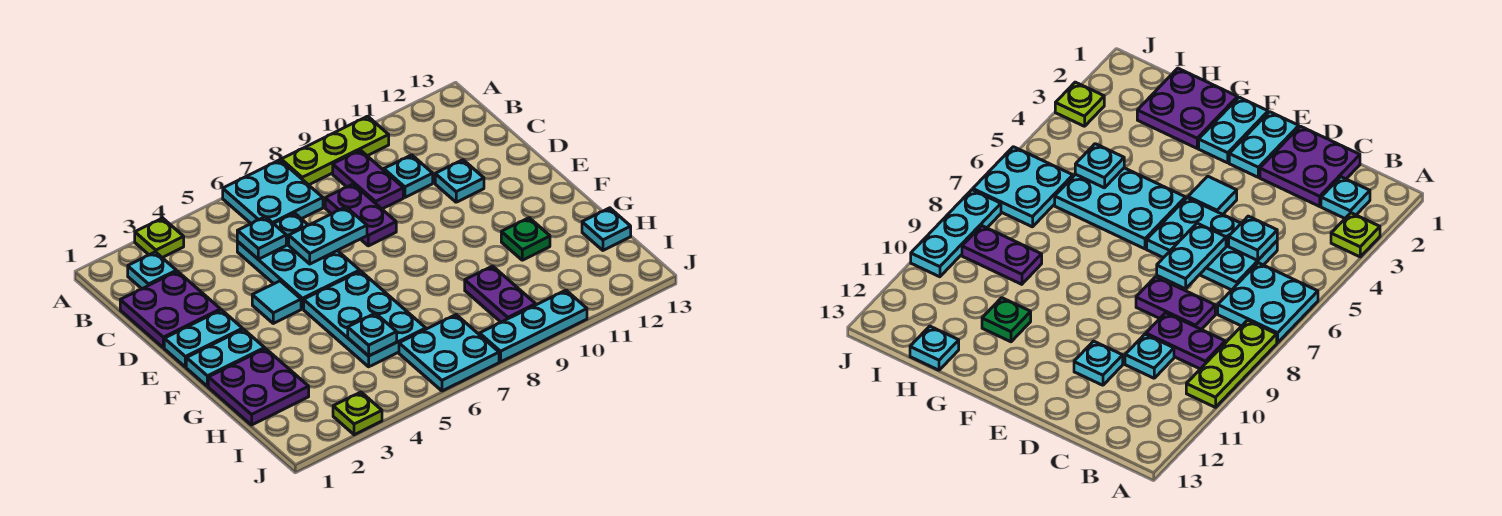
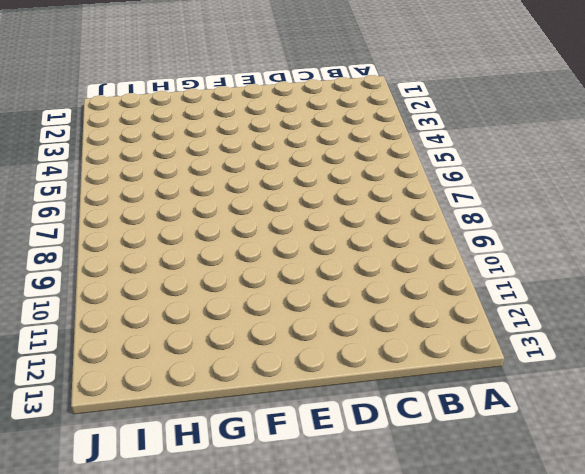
none -> lime 1x1 plate [135,218,184,258]
none -> cyan 2x2 plate [223,160,323,223]
none -> lime 1x3 plate [281,116,389,185]

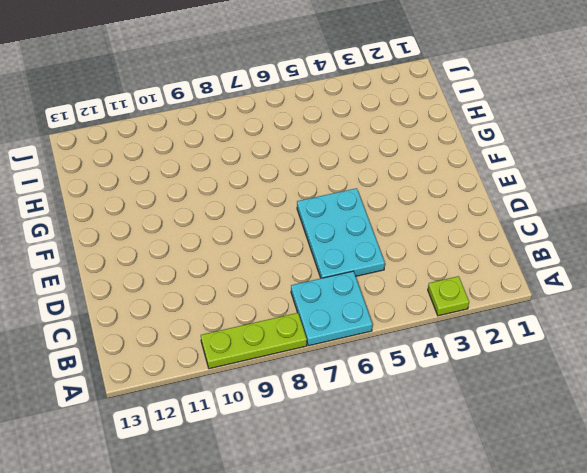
none -> cyan 1x1 plate [128,252,176,289]
none -> purple 1x2 plate [333,150,403,209]
none -> purple 2x2 plate [120,271,221,348]

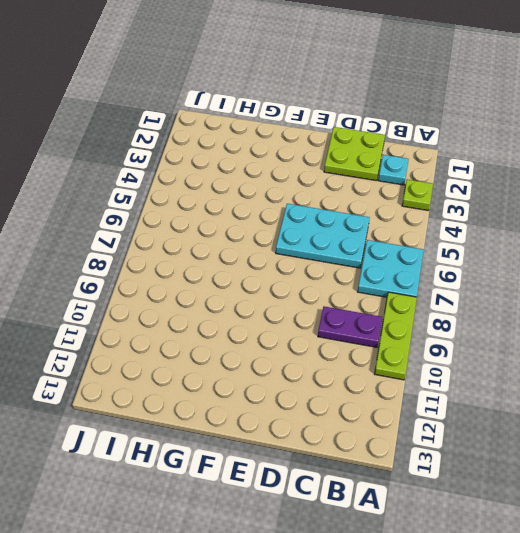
lime 2x2 plate [324,127,385,181] -> purple 2x2 plate [120,271,221,348]
none -> purple 1x2 plate [325,184,396,246]
none -> cyan 1x1 plate [384,155,433,197]
none -> cyan 1x1 plate [435,160,484,202]

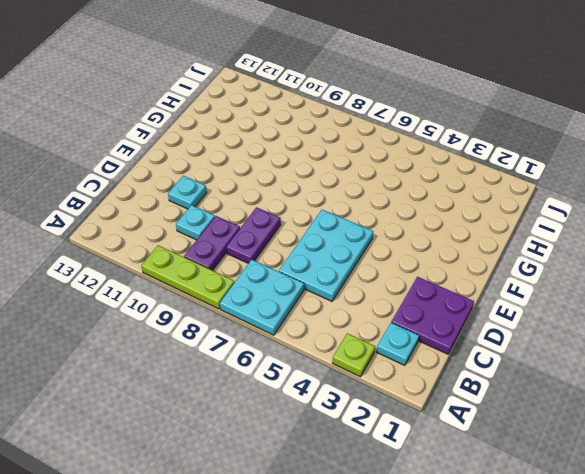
none -> cyan 1x2 plate [164,310,243,367]
none -> cyan 1x1 tile [252,281,301,323]
none -> cyan 1x2 plate [186,329,265,386]

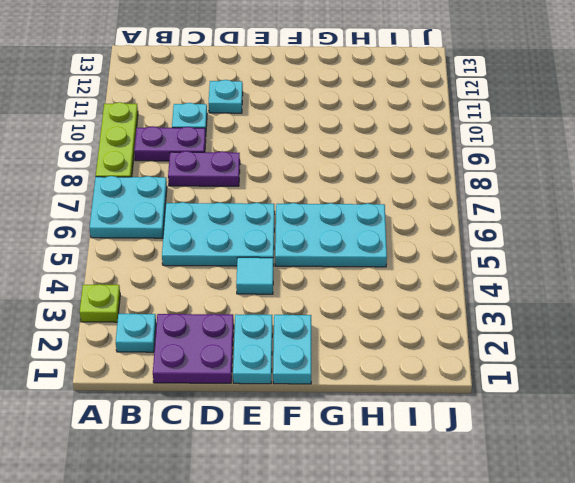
none -> purple 2x2 plate [208,349,309,425]
none -> green 1x1 plate [501,218,550,260]
none -> purple 1x2 plate [465,266,536,322]

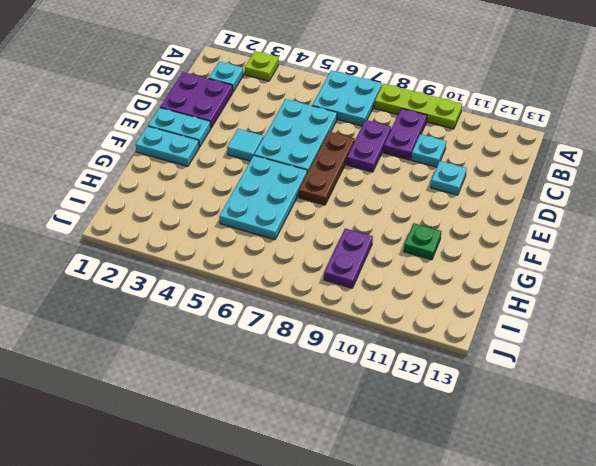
brown 1x3 plate [299,132,355,205] -> none
none -> purple 2x2 plate [208,349,309,425]
none -> cyan 1x1 plate [582,208,631,250]
none -> cyan 2x2 plate [399,315,499,391]

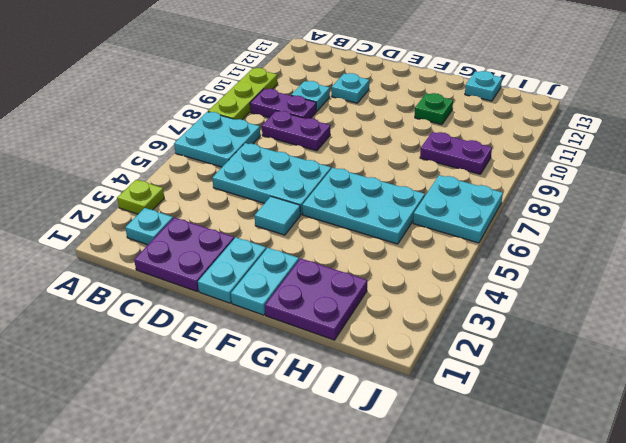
none -> lime 1x1 plate [333,392,382,435]
none -> cyan 1x3 plate [480,290,587,362]
none -> cyan 1x1 plate [237,217,286,259]

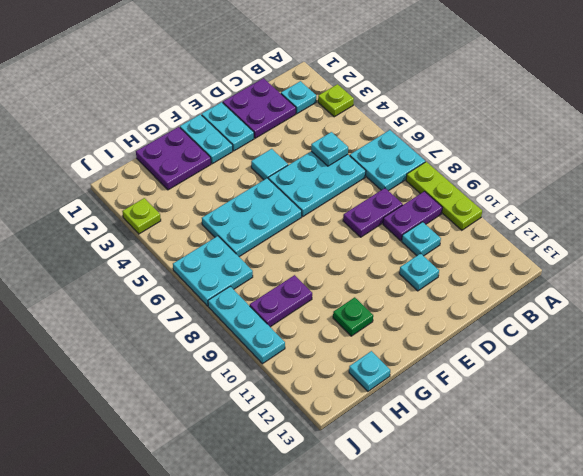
none -> cyan 1x2 plate [289,207,367,264]
none -> cyan 1x1 plate [348,313,397,356]

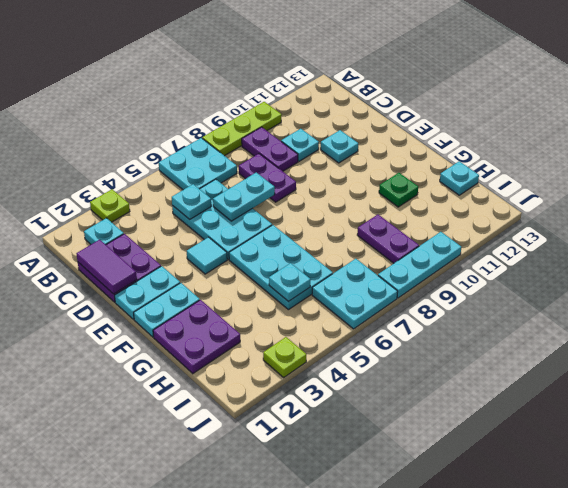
purple 1x2 tile [77,240,137,294] -> none

